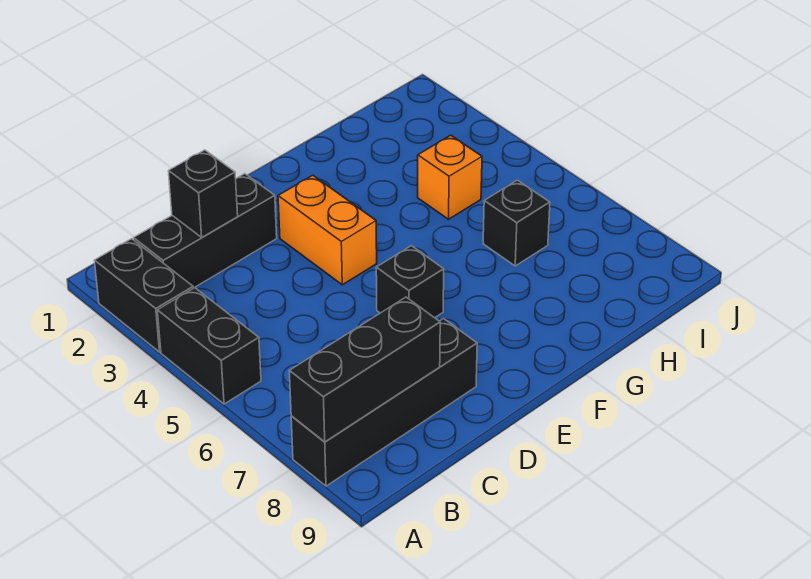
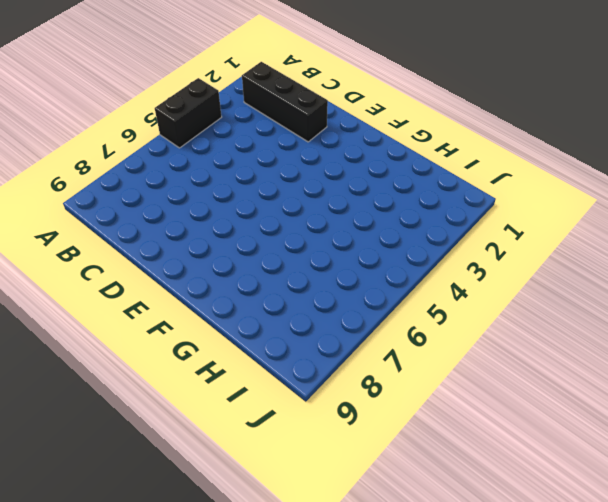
none -> black 1x2 brick [94,239,193,352]
none -> black 1x4 brick [291,319,477,486]

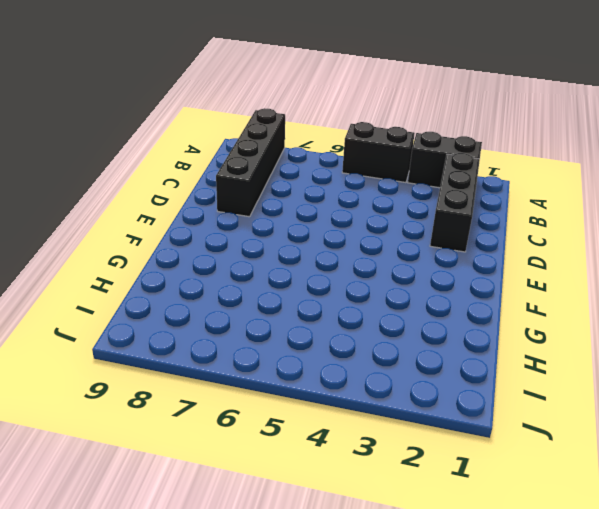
none -> orange 1x2 brick [278,175,377,285]
none -> black 1x1 brick [376,246,444,318]

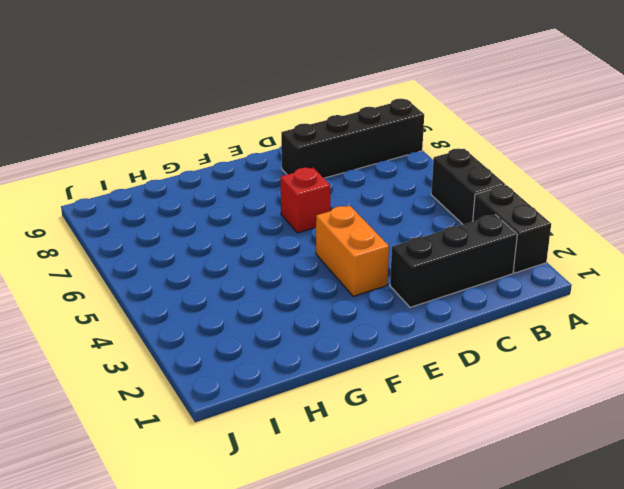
red 1x1 brick [281,168,330,233] -> black 1x1 brick [376,246,444,318]
none -> orange 1x1 brick [418,135,482,219]
none -> black 1x1 brick [483,180,550,266]

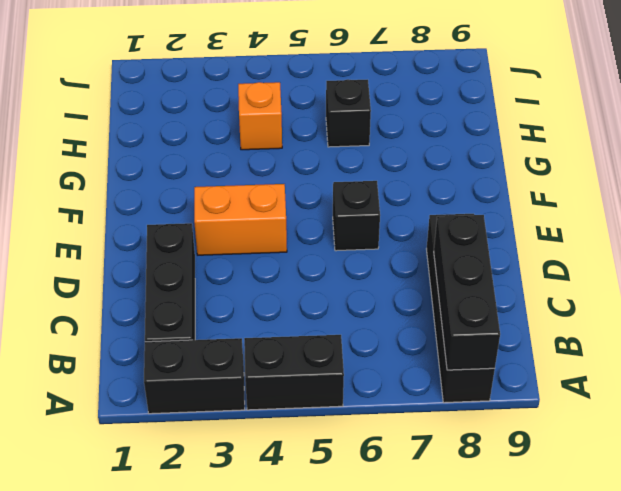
none -> black 1x1 brick [168,150,238,237]

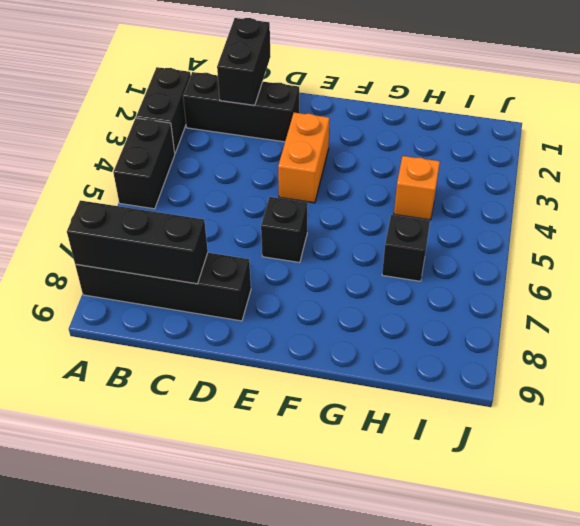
black 1x2 brick [217,18,271,105] -> black 1x1 brick [168,150,238,237]

